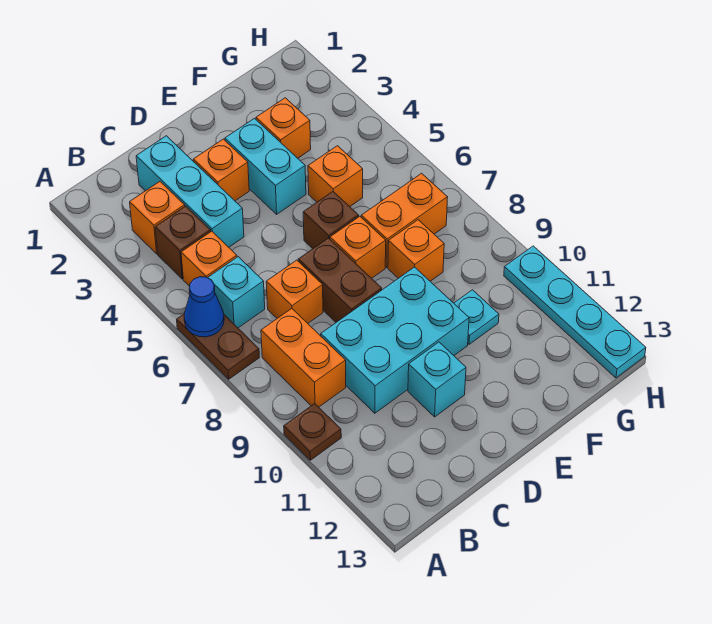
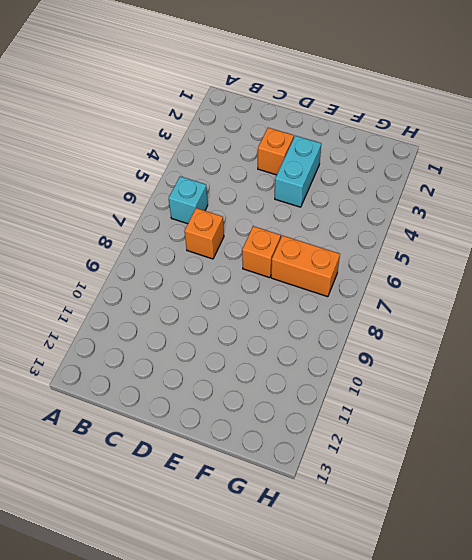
none -> brown 1x2 plate [177,314,259,379]
none -> brown 1x1 plate [284,404,341,460]
none -> orange 1x1 brick [130,182,185,254]

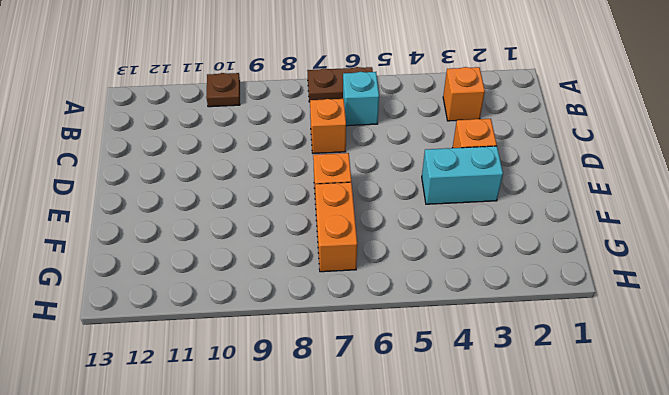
none -> brown 1x1 brick [155,206,211,279]
none -> orange 1x1 brick [181,231,237,286]
none -> orange 1x2 brick [261,309,346,407]

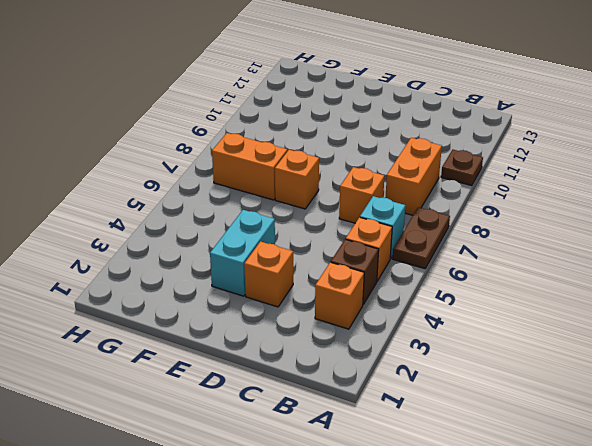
none -> cyan 1x3 brick [136,136,244,247]
none -> cyan 2x3 brick [321,267,469,413]
none -> brown 1x2 brick [298,238,382,322]

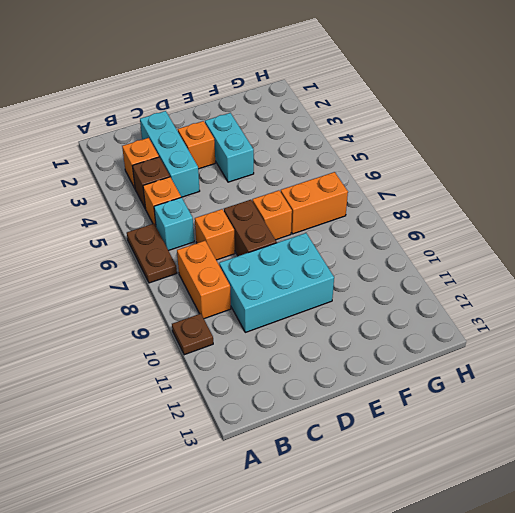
none -> cyan 1x1 brick [408,342,466,417]
none -> brown 1x1 brick [303,192,359,249]
none -> orange 1x1 brick [256,98,311,158]

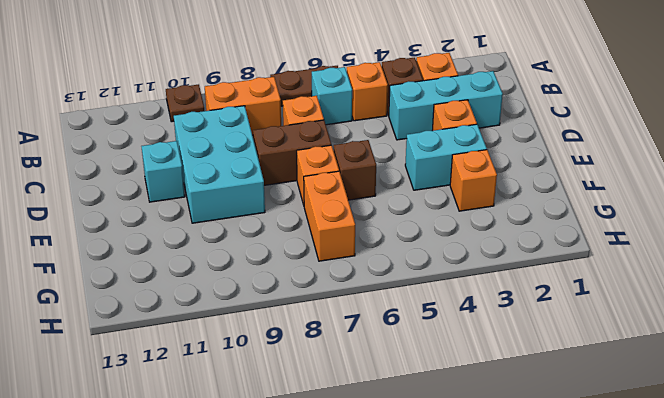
none -> orange 1x1 brick [308,146,363,206]
none -> orange 1x1 brick [388,220,444,281]
none -> cyan 1x1 plate [454,290,499,344]

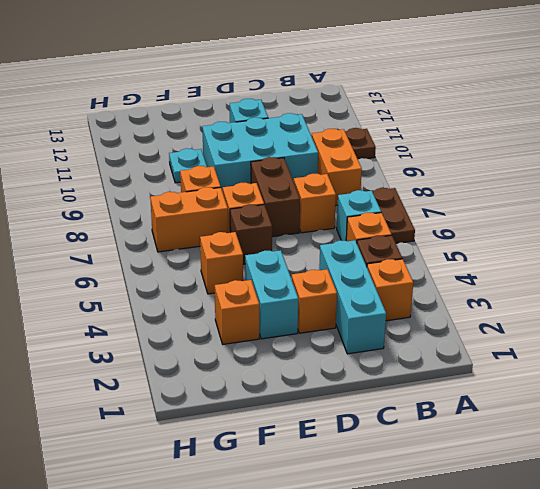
none -> cyan 1x4 plate [504,246,646,378]
none -> blue 1x1 cone [184,277,224,337]

